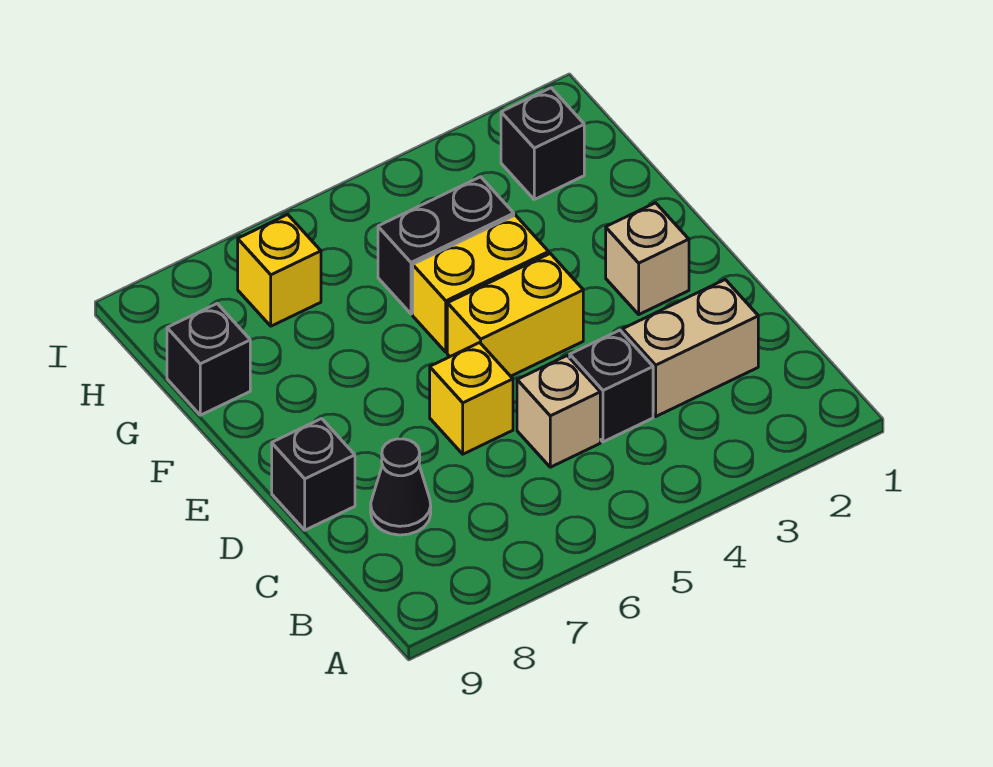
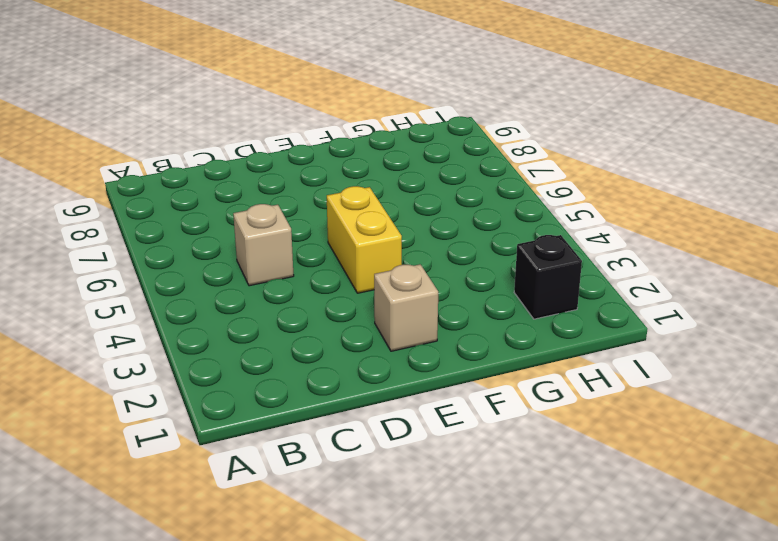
none -> tan 1x2 brick [623,280,758,416]
none -> black 1x1 brick [570,330,653,442]
none -> black 1x1 cone [371,439,431,535]

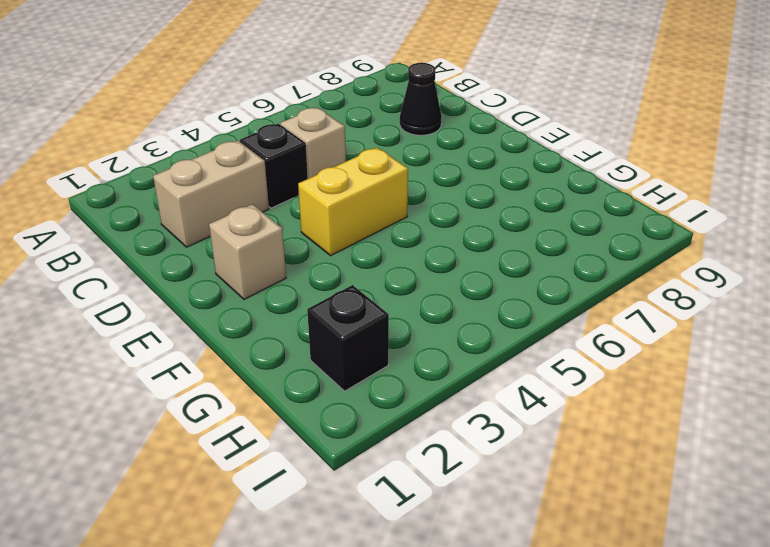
none -> yellow 1x1 brick [430,343,513,454]
none -> black 1x1 brick [272,419,355,530]
none -> yellow 1x2 brick [413,215,549,352]

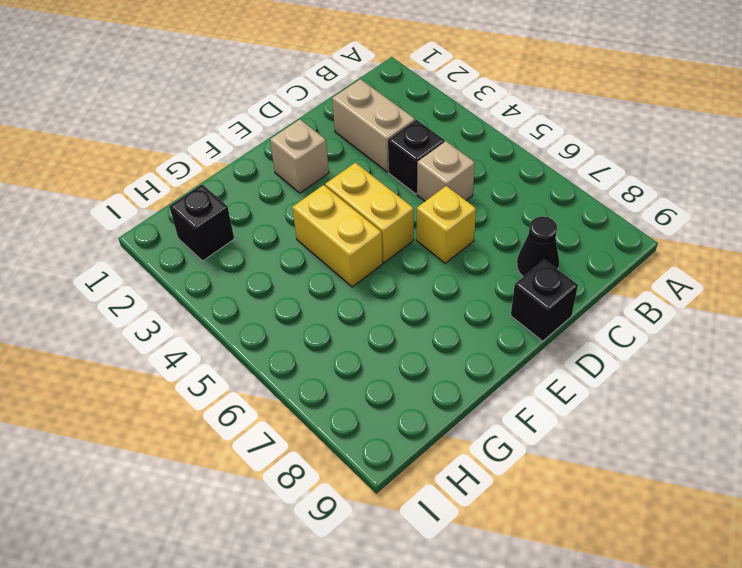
none -> black 1x2 brick [378,177,514,314]
none -> black 1x1 brick [167,304,250,415]
none -> yellow 1x1 brick [238,215,321,326]

